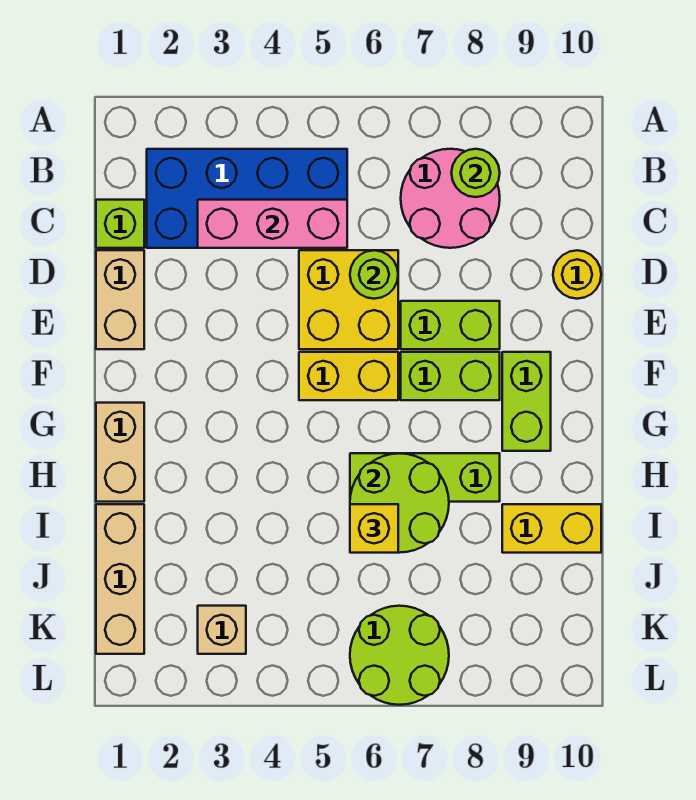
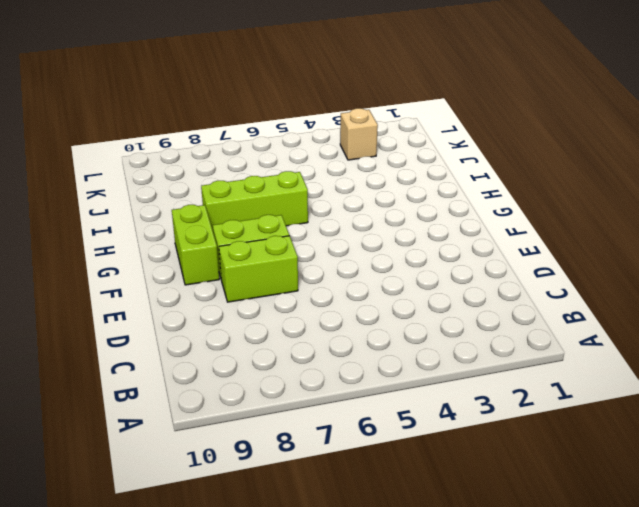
none -> blue 2x4 brick [147,149,347,248]
none -> pink 2x2 round brick [401,149,500,248]
none -> lime 1x1 brick [96,200,144,248]

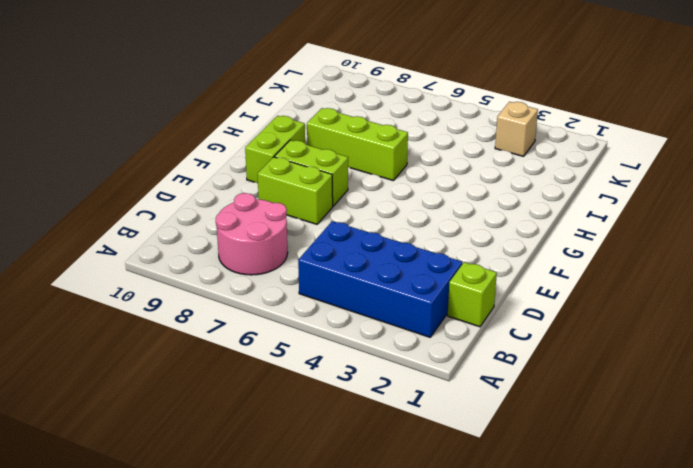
none -> tan 1x2 brick [96,250,144,349]
none -> yellow 2x2 brick [299,250,398,349]
none -> yellow 1x1 round brick [553,250,601,299]

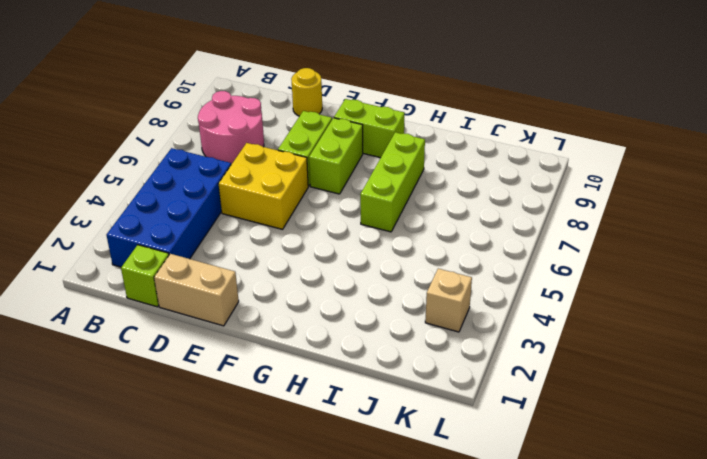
none -> yellow 1x2 brick [299,352,398,400]
none -> tan 1x2 brick [96,403,144,502]
none -> tan 1x3 brick [96,504,144,654]

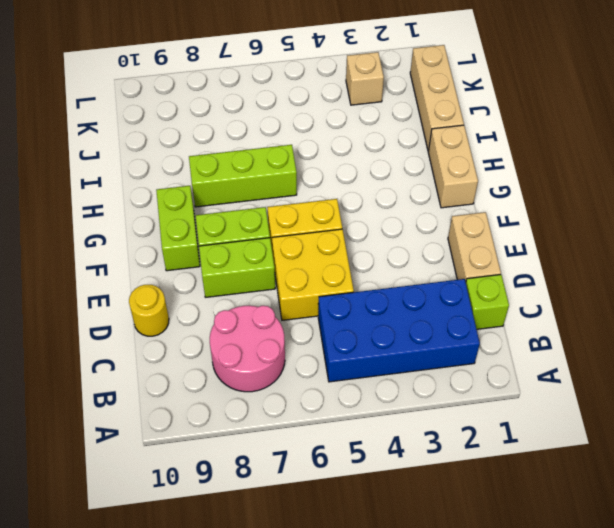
none -> yellow 1x2 brick [502,504,601,553]
none -> lime 2x2 round brick [350,606,449,705]
none -> lime 1x1 round brick [452,149,500,197]

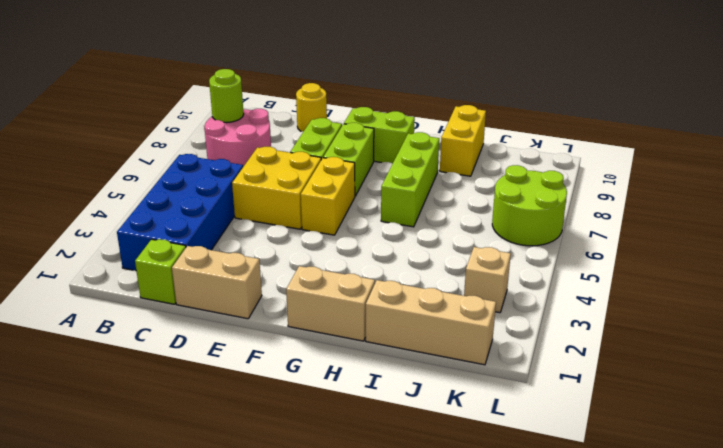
none -> pink 1x3 brick [198,200,347,248]
none -> lime 1x1 round brick [350,250,398,299]
none -> lime 2x2 round brick [350,453,449,553]

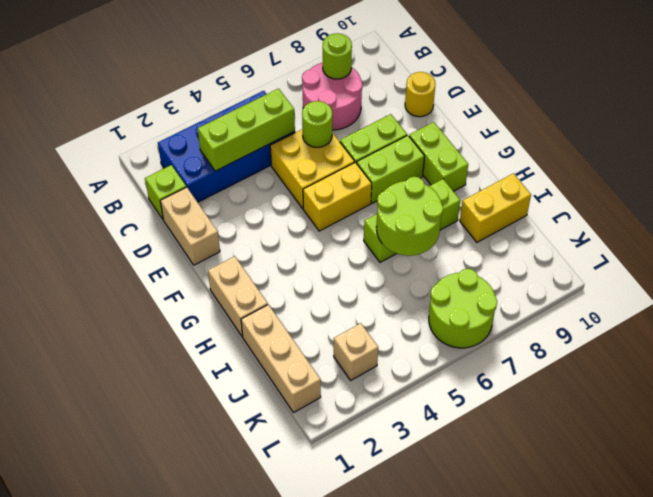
lime 1x3 brick [198,89,295,171] -> pink 1x3 brick [198,200,347,248]
none -> yellow 1x1 brick [350,504,398,553]

